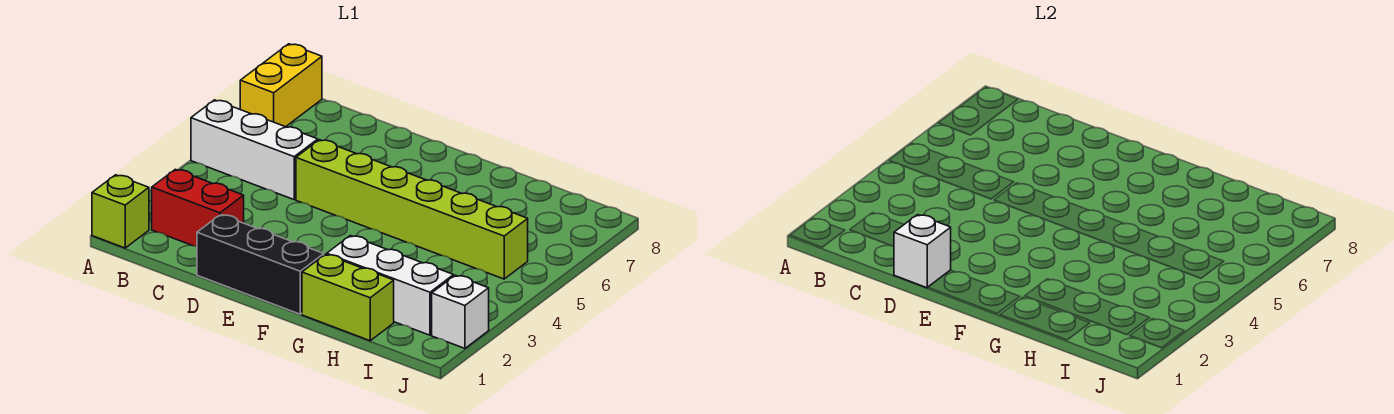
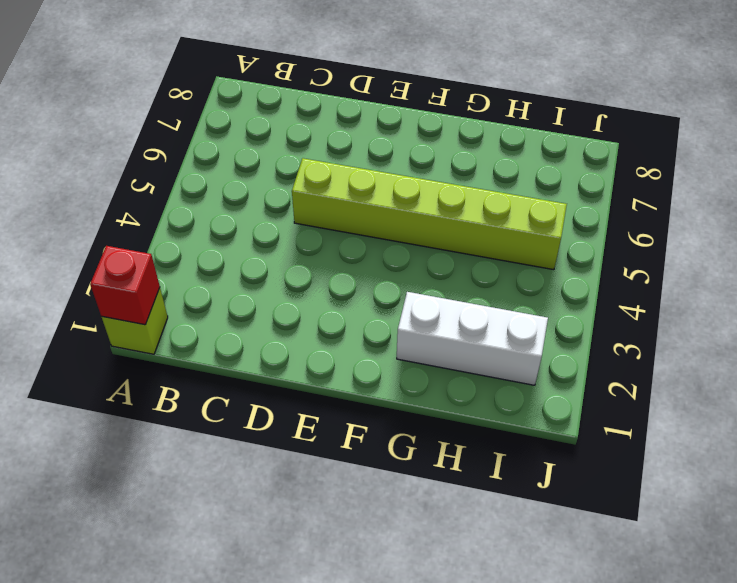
red 1x1 brick [90,246,160,325] -> none
none -> white 1x3 brick [191,100,318,200]
none -> yellow 1x2 brick [240,44,322,127]

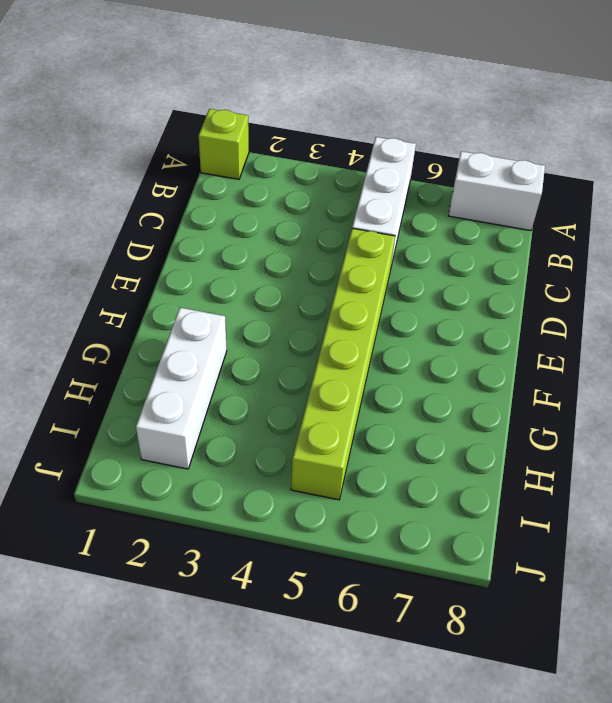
white 1x2 brick [448,151,545,231] -> yellow 1x2 brick [240,44,322,127]
none -> red 1x2 brick [152,169,244,246]
none -> black 1x3 brick [197,215,324,314]

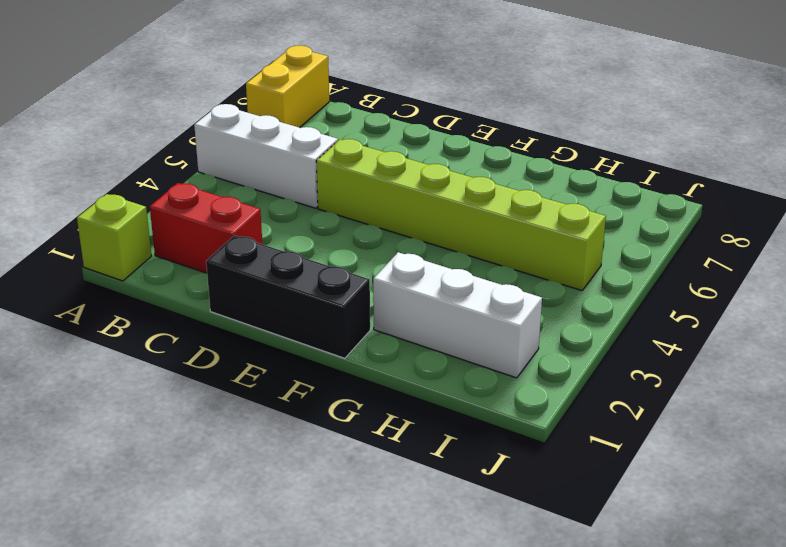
none -> lime 1x2 brick [302,254,394,341]
none -> white 1x1 brick [432,275,489,348]

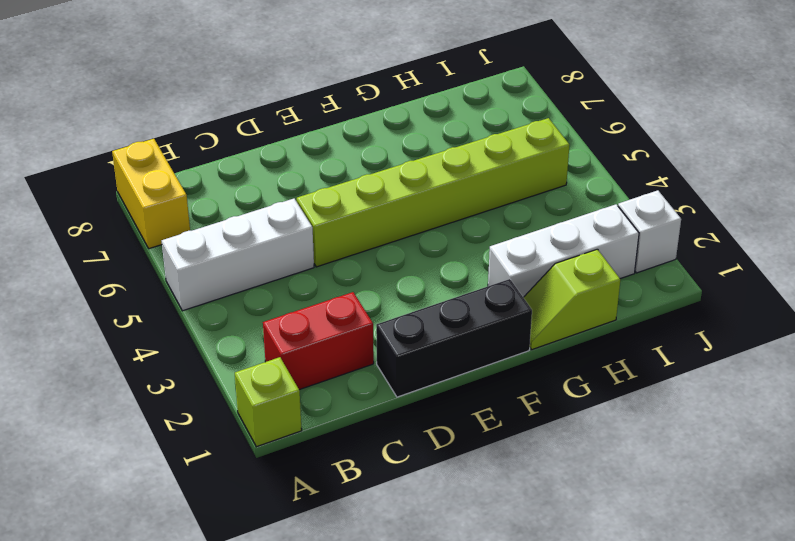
lime 1x2 slope [523,249,620,350] -> lime 1x2 brick [302,254,394,341]
none -> white 1x1 brick [894,215,951,288]

